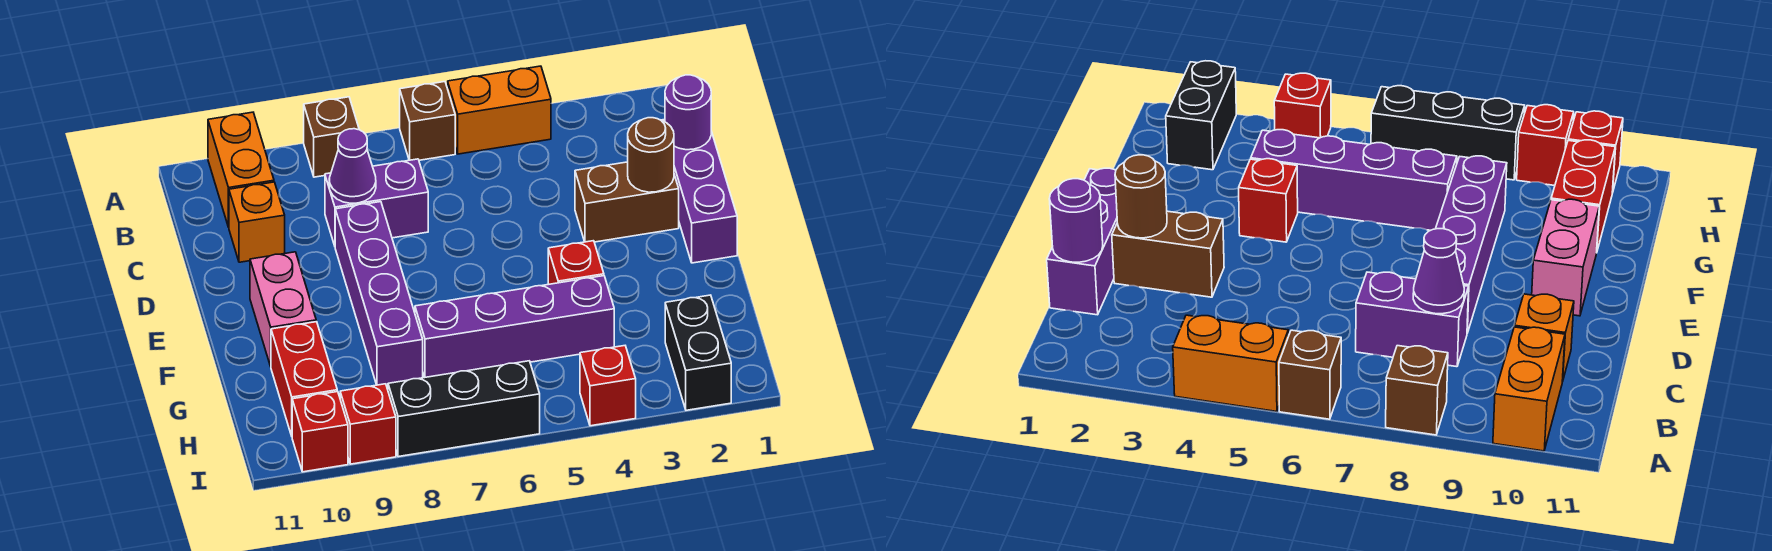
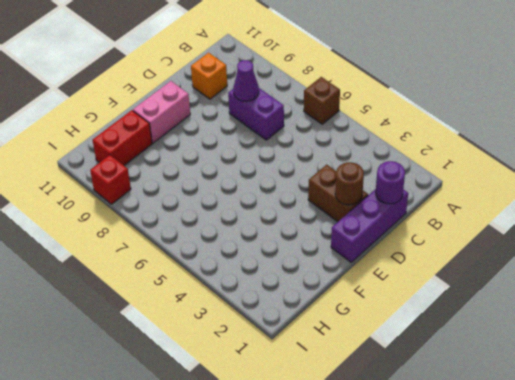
none -> orange 1x2 brick [448,66,551,154]
none -> brown 1x1 brick [304,97,359,177]
none -> orange 1x2 brick [208,112,274,227]

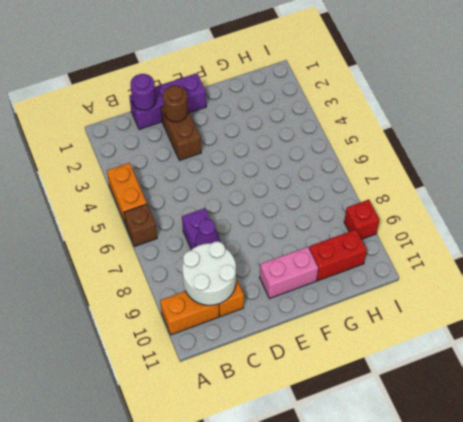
white 2x2 round brick [182,241,236,305] -> none
none -> brown 1x1 brick [304,97,359,177]
none -> purple 1x4 brick [335,202,423,385]
none -> red 1x1 brick [548,241,604,284]

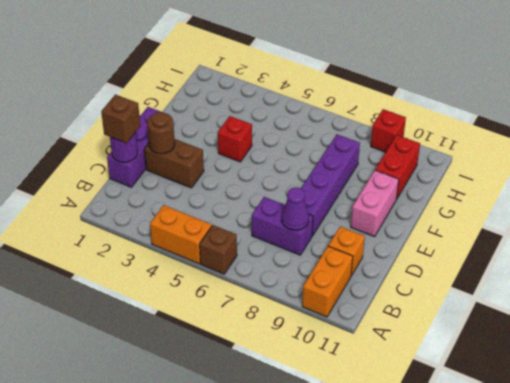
brown 1x1 brick [101,95,140,143] -> brown 1x1 brick moved to [304,97,359,177]
none -> purple 1x4 brick [415,276,614,377]
none -> black 1x2 brick [665,295,731,410]
none -> red 1x1 brick [580,346,636,426]

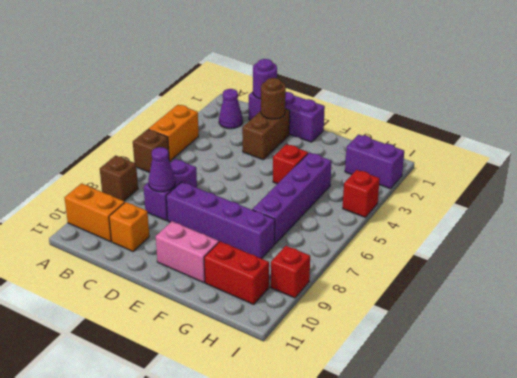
purple 1x1 cone [219,89,243,129] -> none
purple 1x2 brick [345,135,404,189] -> black 1x2 brick [665,295,731,410]
none -> black 1x3 brick [388,361,540,457]
none -> red 1x1 brick [292,391,348,472]

